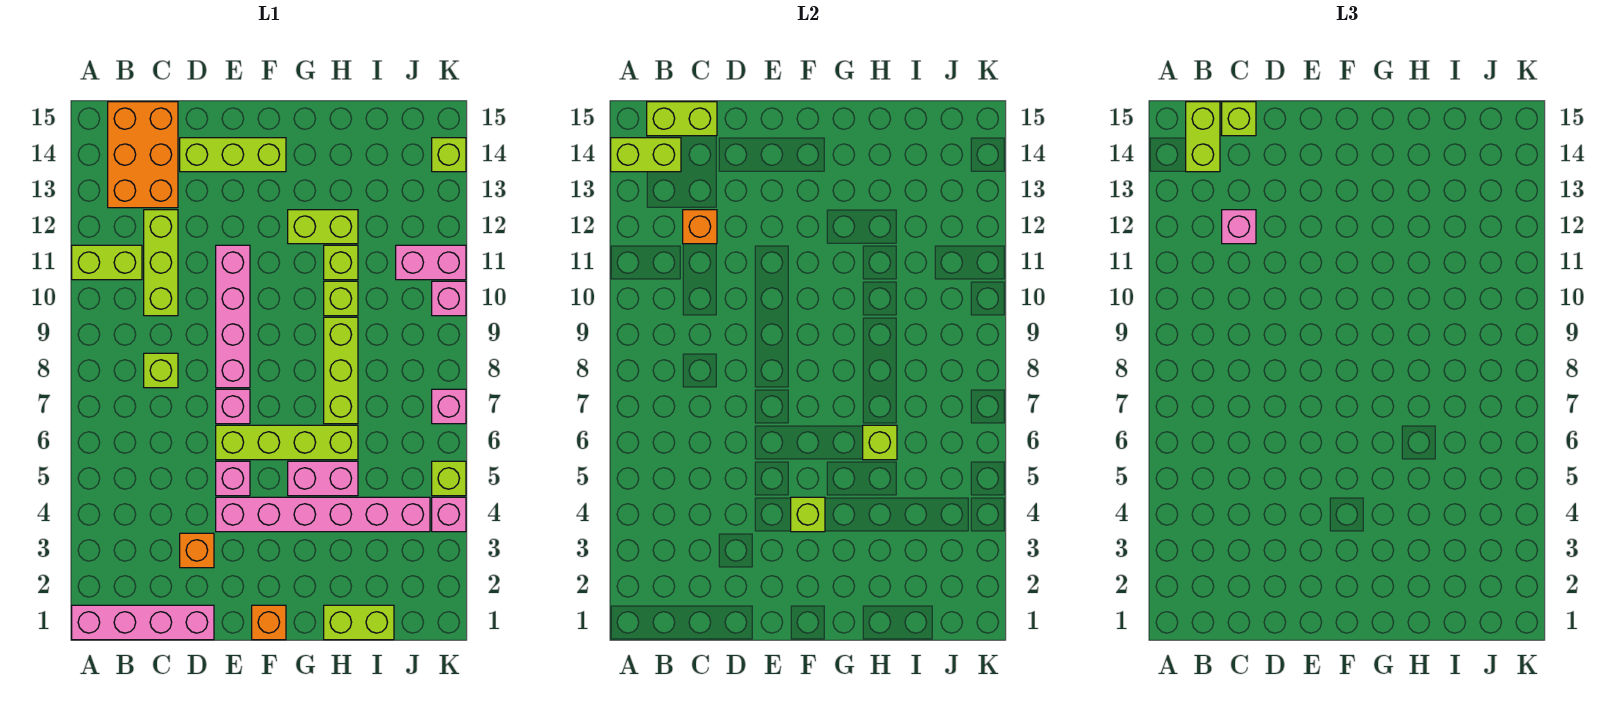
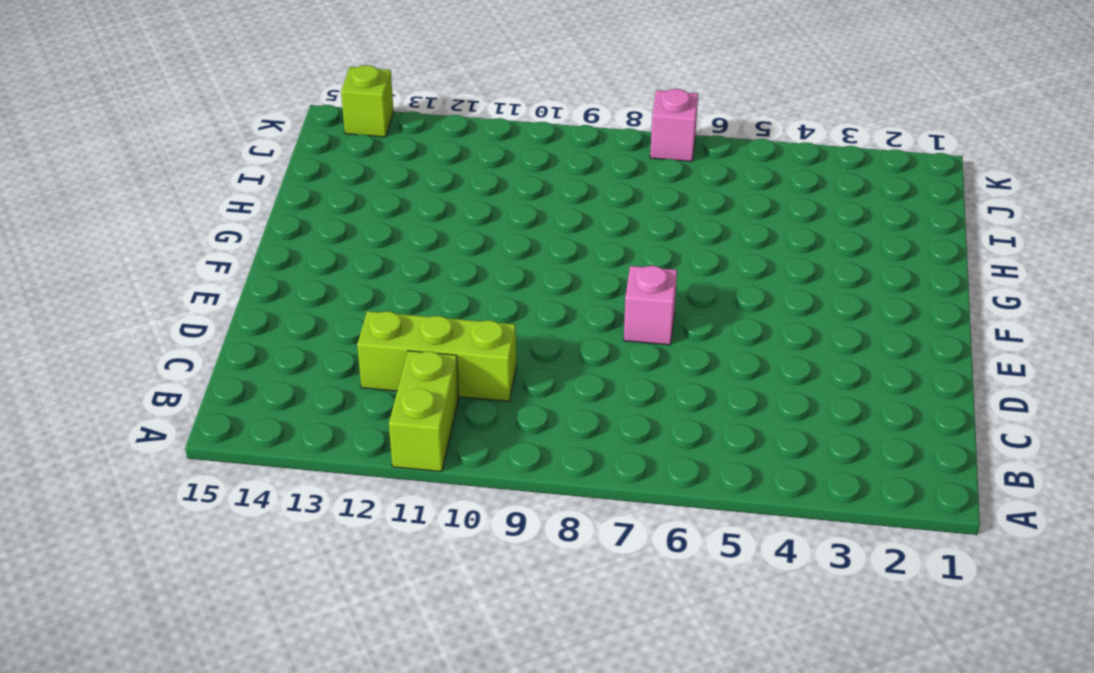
none -> pink 1x4 brick [72,605,214,640]
none -> orange 2x3 brick [108,102,178,208]
none -> lime 1x1 brick [144,353,178,388]
none -> orange 1x1 brick [180,533,214,568]

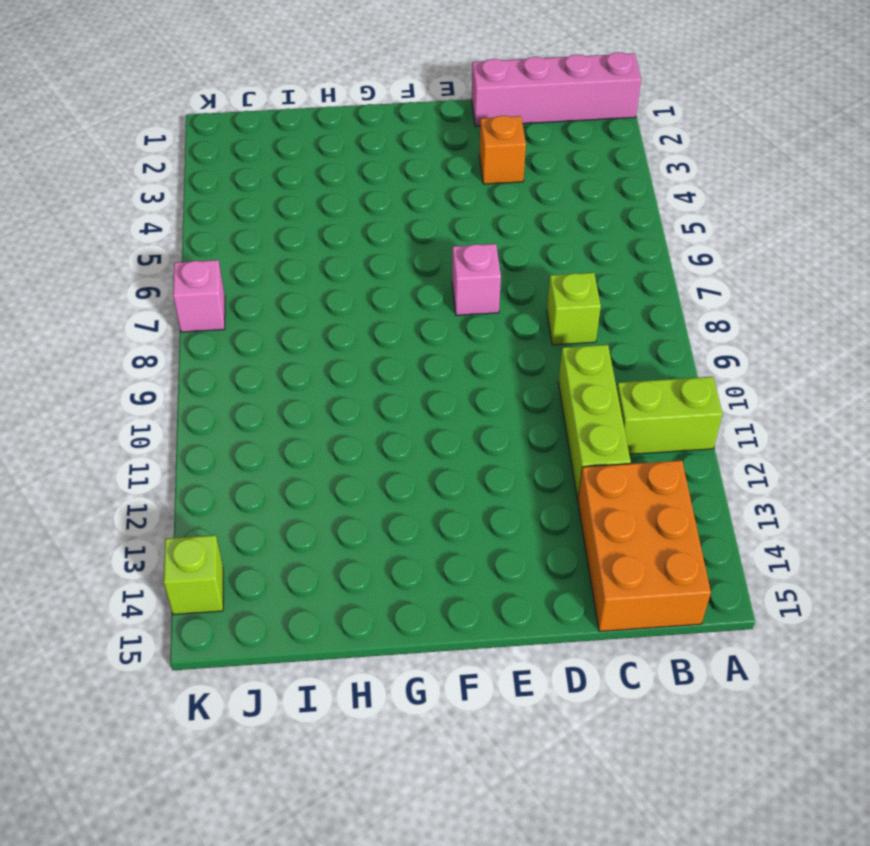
none -> lime 1x3 brick [180,138,286,172]
none -> pink 1x6 brick [216,497,430,532]
none -> pink 1x1 brick [216,461,250,496]
none -> lime 1x4 brick [216,425,358,460]

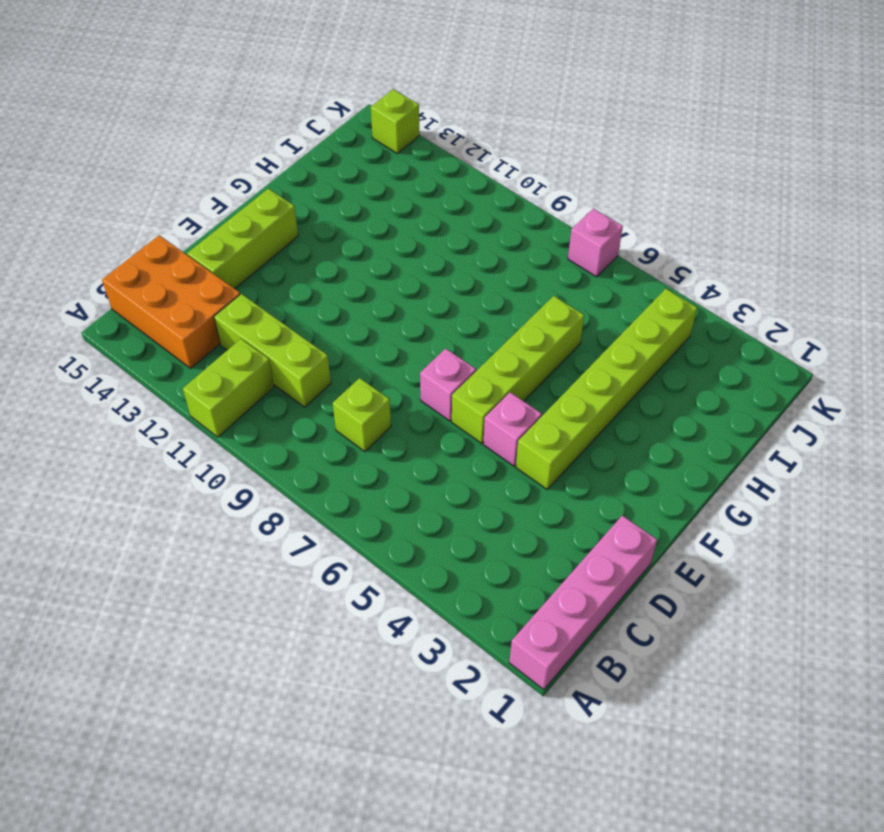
lime 1x6 brick [516,289,697,489] -> pink 1x6 brick [216,497,430,532]
none -> orange 1x1 brick [180,533,214,568]
none -> pink 1x4 brick [216,245,250,388]
none -> orange 1x1 brick [252,605,286,640]
none -> pink 1x2 brick [288,461,358,496]

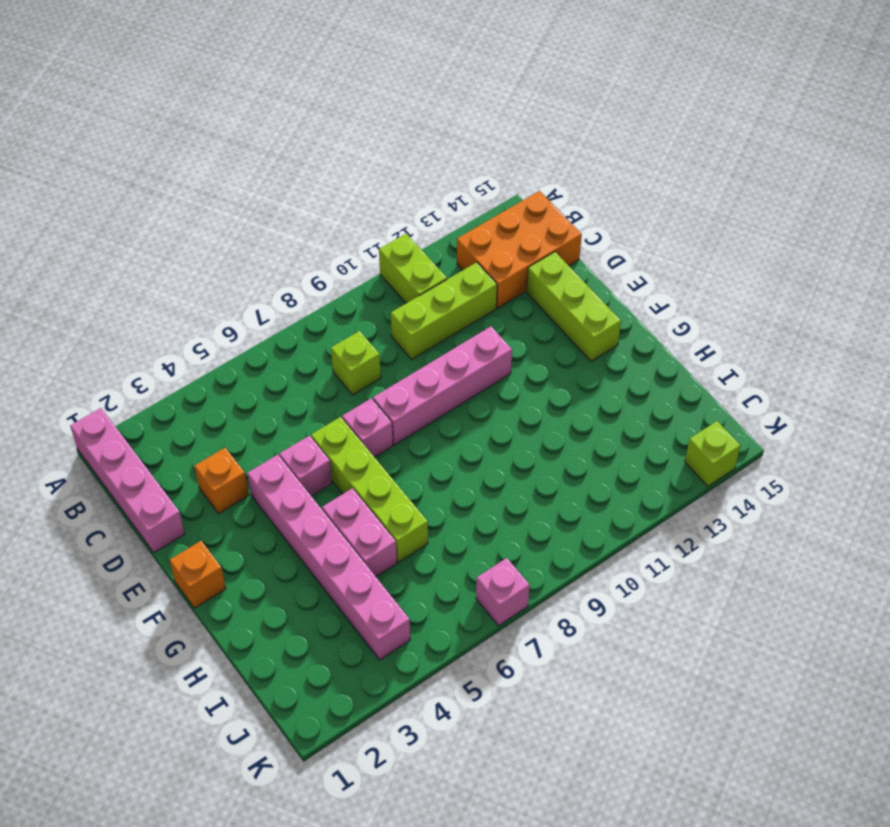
none -> lime 1x2 brick [288,210,358,244]
none -> lime 1x2 brick [324,605,394,640]
none -> lime 1x3 brick [324,317,358,424]
none -> lime 1x1 brick [324,281,358,316]

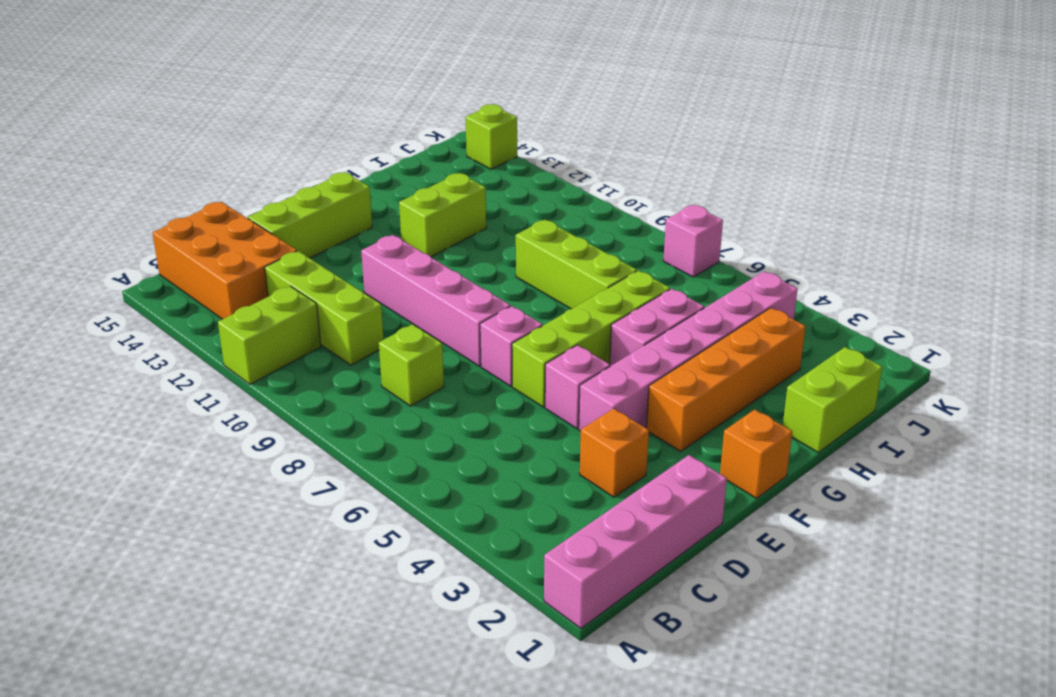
orange 1x4 brick [647,308,806,451] -> none
none -> lime 1x1 brick [324,281,358,316]
none -> lime 1x1 brick [324,245,358,280]
none -> pink 1x2 brick [396,245,466,280]
none -> pink 1x1 brick [432,497,466,532]

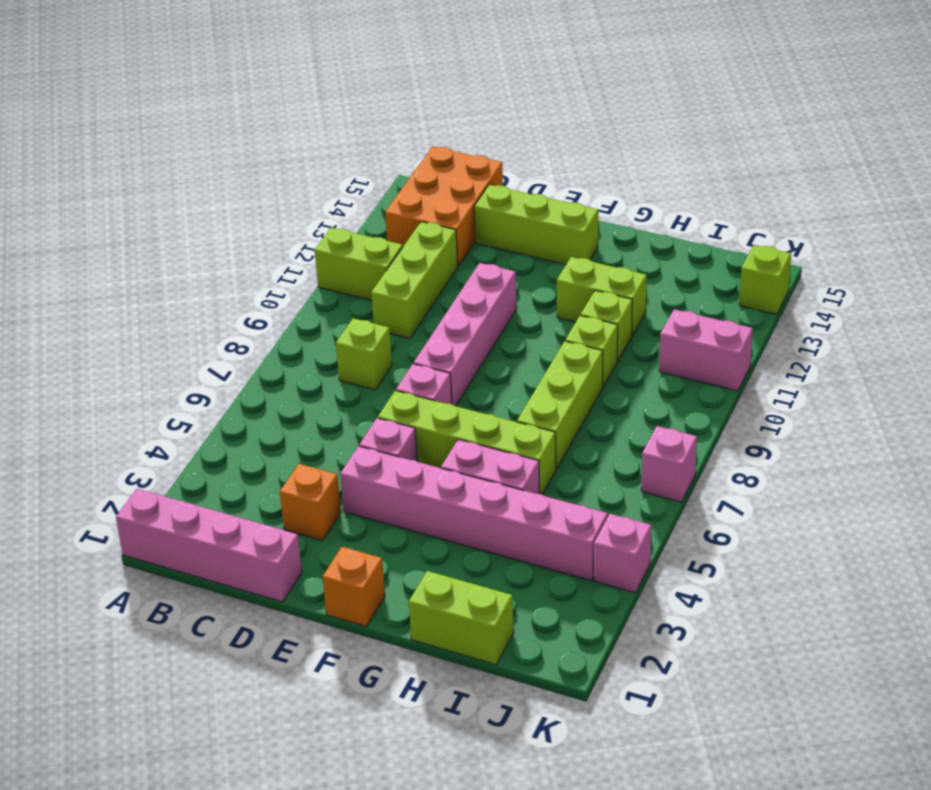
none -> lime 1x1 brick [432,461,466,496]
none -> pink 1x1 brick [432,281,466,316]
none -> lime 1x2 brick [611,138,681,172]
none -> lime 1x2 brick [647,102,717,136]

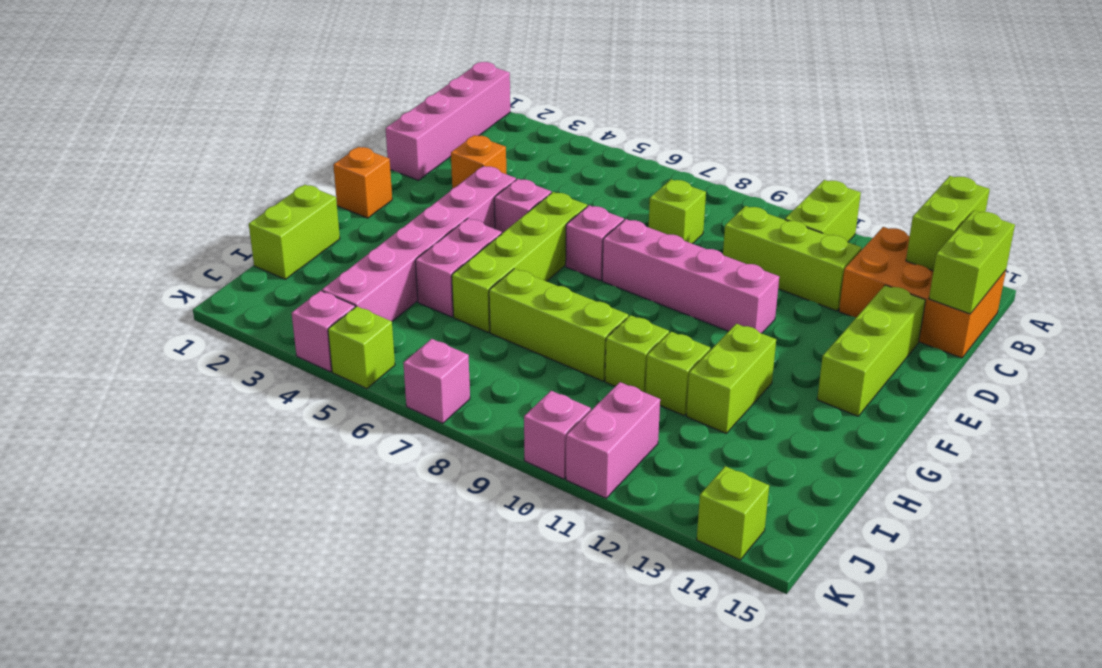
none -> orange 1x1 brick [683,210,717,244]
none -> lime 1x1 brick [791,497,825,532]
none -> lime 1x1 brick [863,425,897,460]
none -> lime 1x2 brick [1186,102,1220,172]

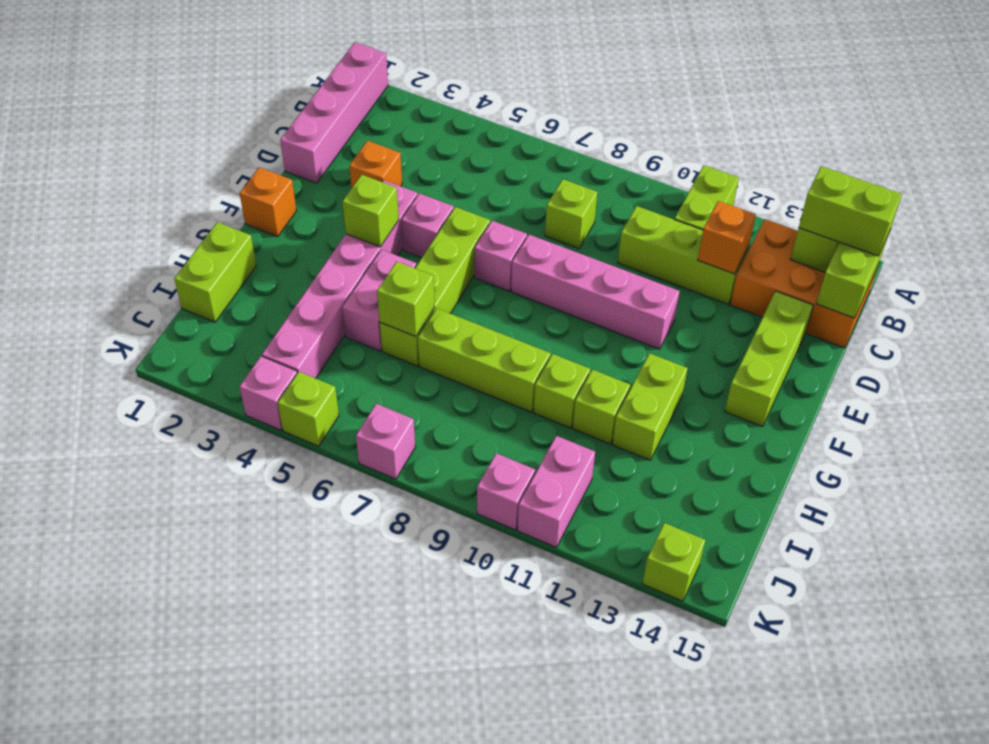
none -> pink 1x1 brick [1222,210,1256,244]
none -> lime 1x1 brick [1222,102,1256,136]

